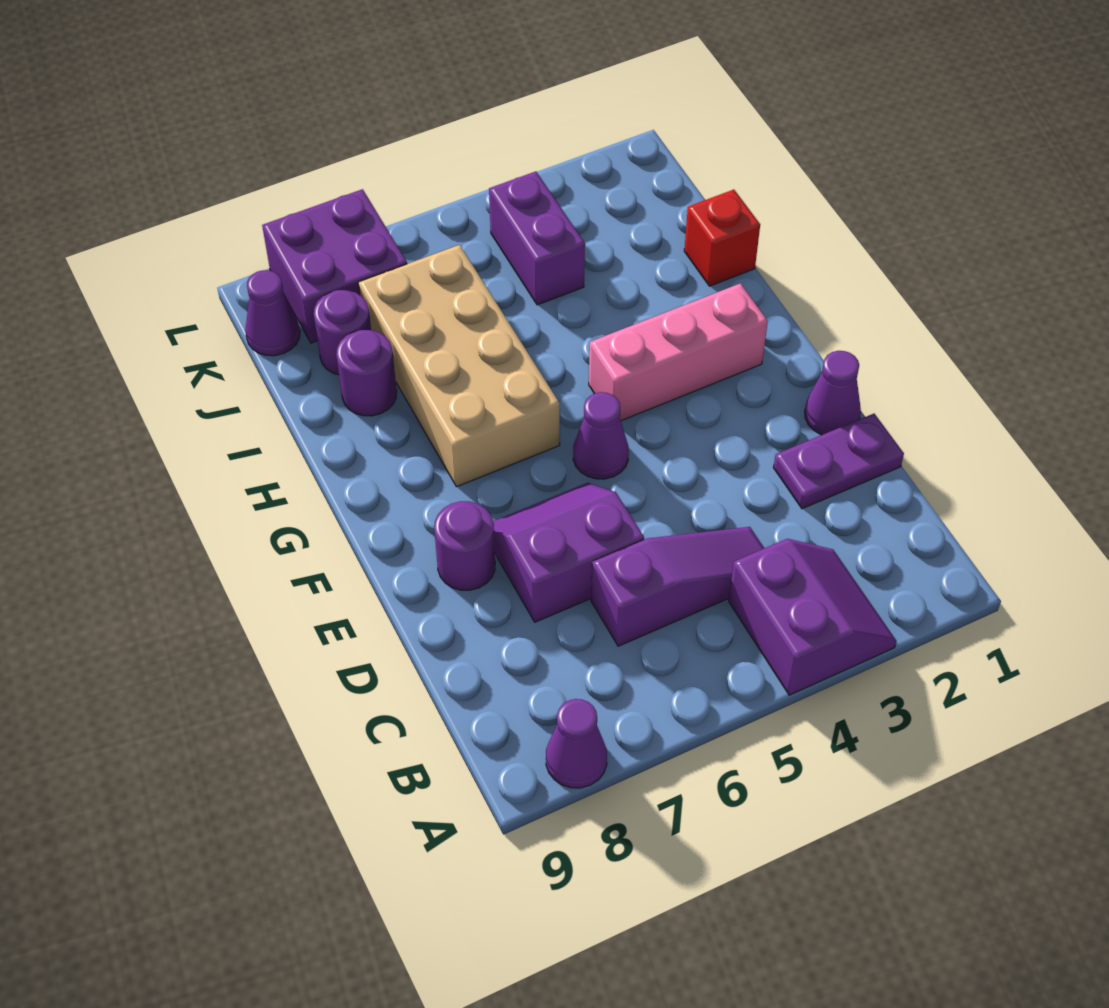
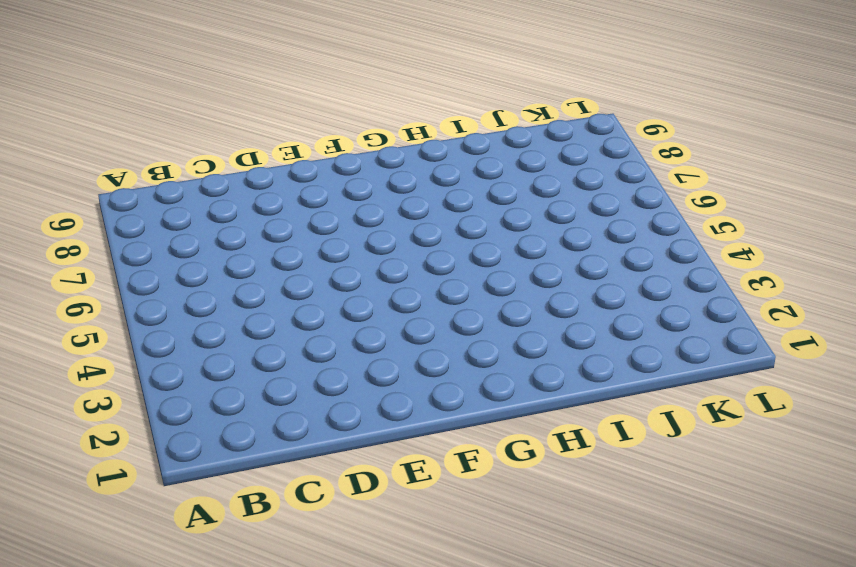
none -> purple 2x2 slope [729,539,896,695]
none -> purple 1x1 cone [546,699,607,788]
none -> purple 1x3 slope [591,527,764,646]

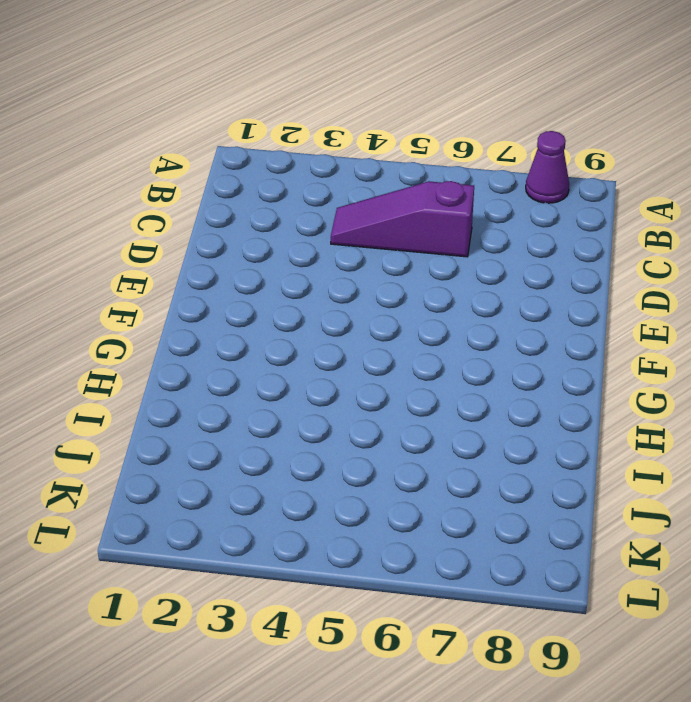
none -> purple 2x2 slope [729,539,896,695]
none -> purple 1x2 plate [773,414,904,509]
none -> purple 2x2 slope [493,483,644,622]

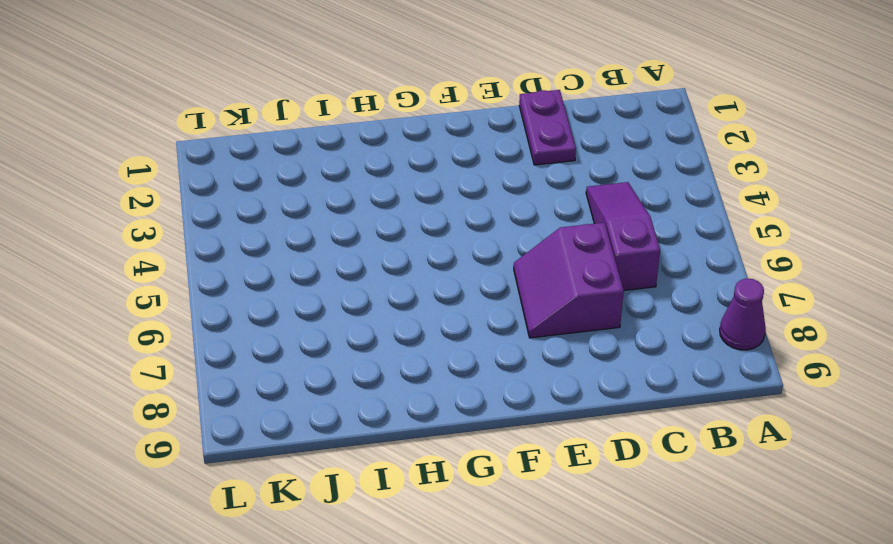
none -> purple 2x2 slope [729,539,896,695]
none -> purple 1x1 cone [805,351,861,435]
none -> purple 1x1 round brick [434,501,495,590]

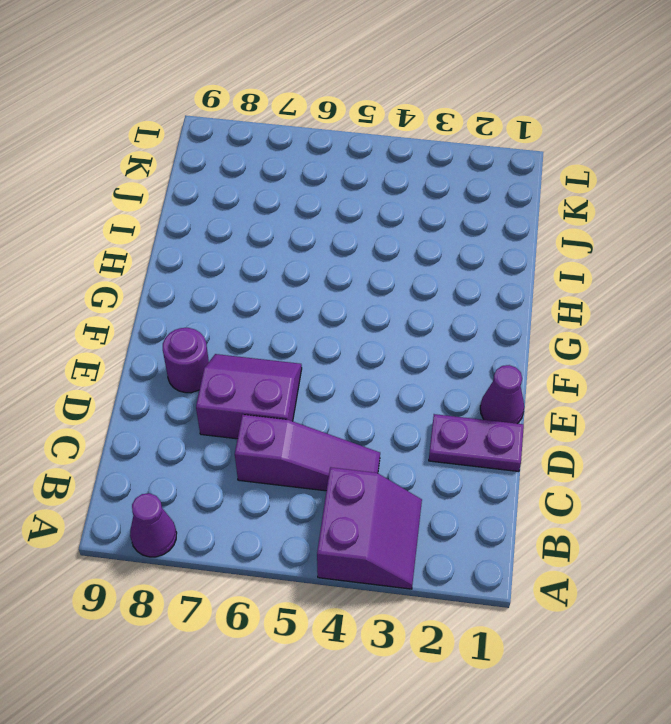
none -> purple 1x1 cone [573,392,629,479]
none -> pink 1x3 brick [589,283,768,421]
none -> tan 2x4 brick [358,245,560,487]

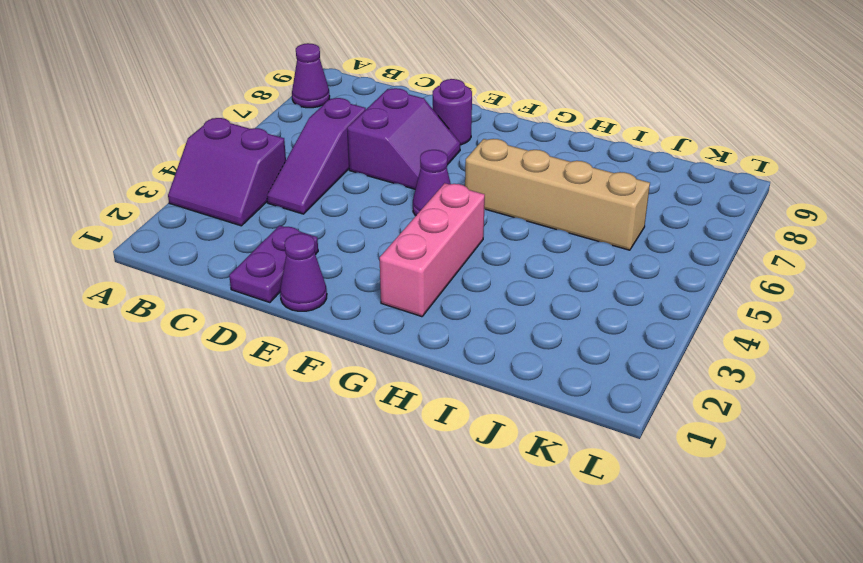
tan 1x4 brick [465,139,650,250] -> tan 2x4 brick [358,245,560,487]
none -> red 1x1 brick [684,190,760,286]
none -> purple 1x1 round brick [336,330,397,416]
none -> purple 1x2 brick [489,171,585,305]

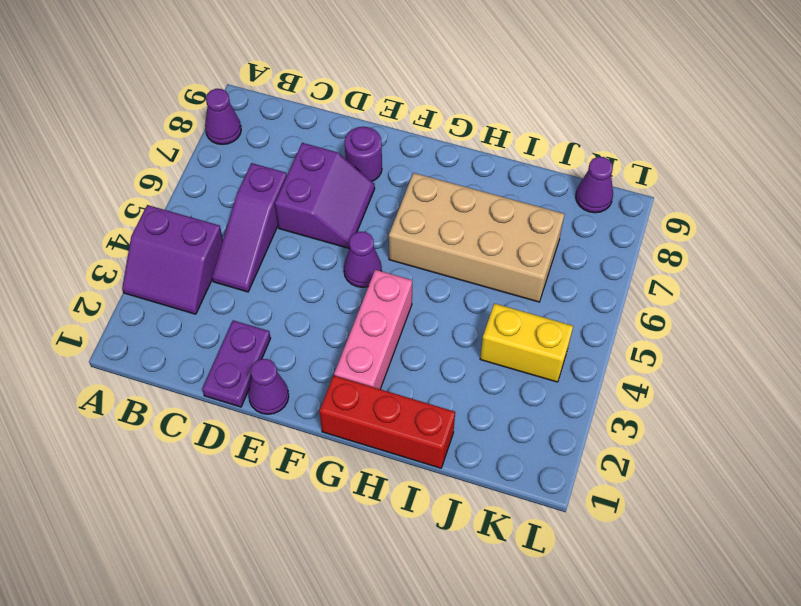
red 1x3 brick [319,375,455,468] -> red 1x1 brick [684,190,760,286]
yellow 1x2 brick [480,303,573,382] -> purple 1x2 brick [489,171,585,305]
none -> purple 1x1 round brick [336,330,397,416]
none -> purple 1x1 round brick [314,290,371,375]
none -> purple 2x2 brick [262,189,407,343]

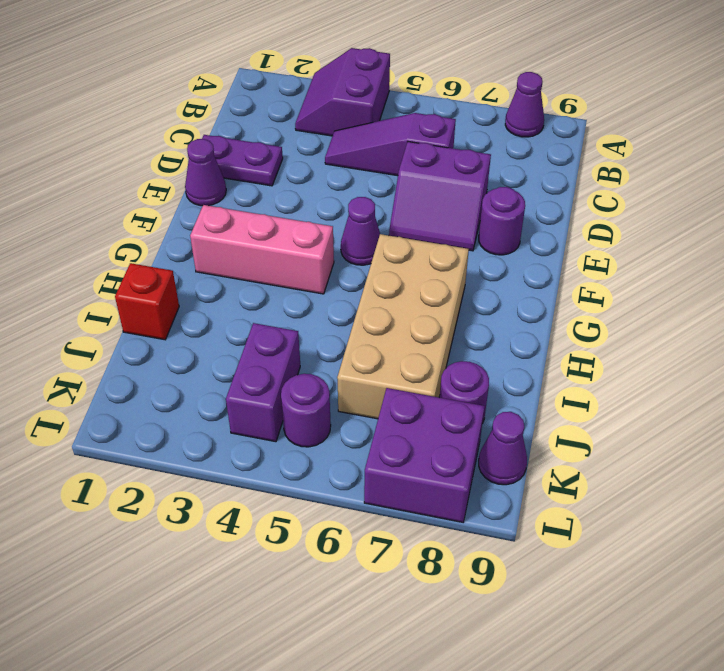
purple 1x1 round brick [281,374,331,447] -> purple 1x1 round brick moved to [336,330,397,416]

